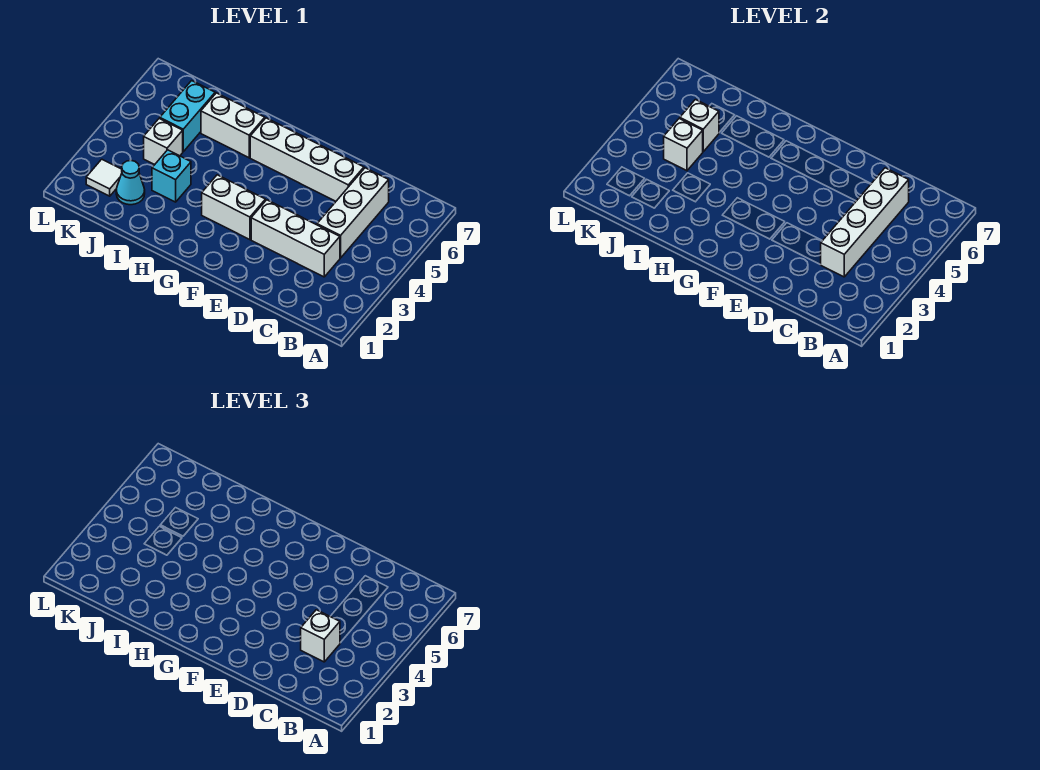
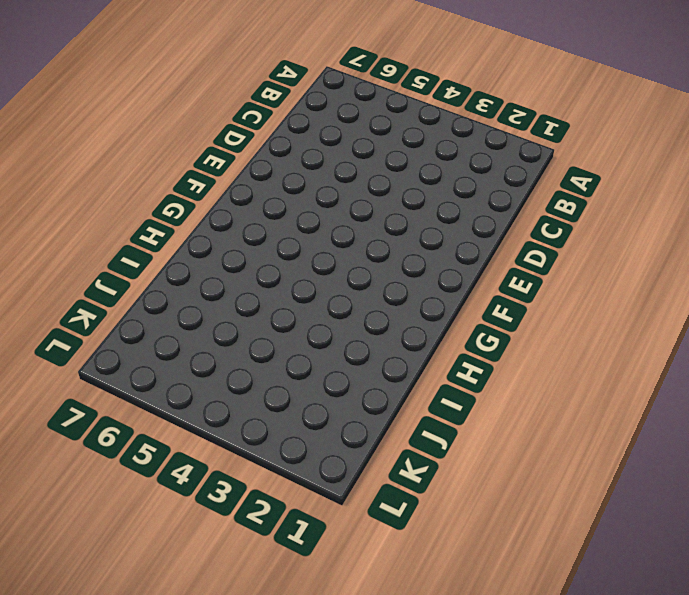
none -> white 1x3 brick [251,200,340,277]
none -> white 1x3 brick [317,168,389,258]
none -> white 1x4 brick [250,118,364,201]

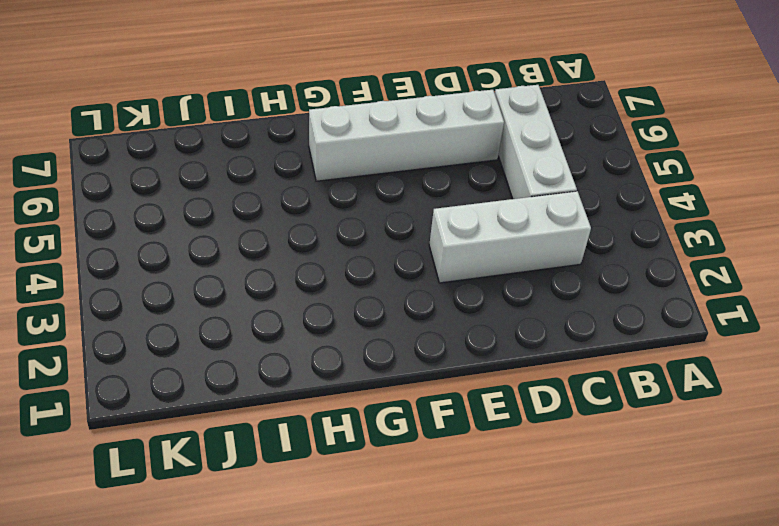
none -> white 1x2 brick [202,175,265,240]
none -> white 1x2 brick [201,93,265,158]
none -> cyan 1x1 brick [152,150,191,202]

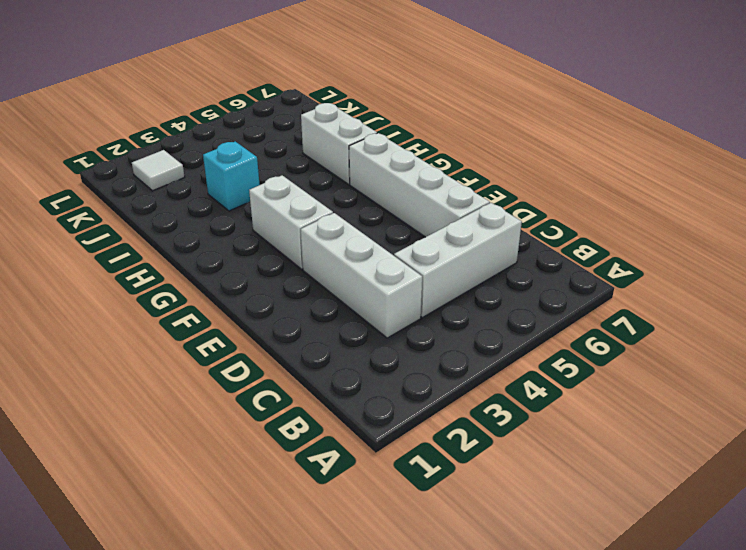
none -> cyan 1x1 cone [116,160,145,205]
none -> white 1x1 brick [144,118,183,165]
none -> cyan 1x2 brick [160,81,215,152]

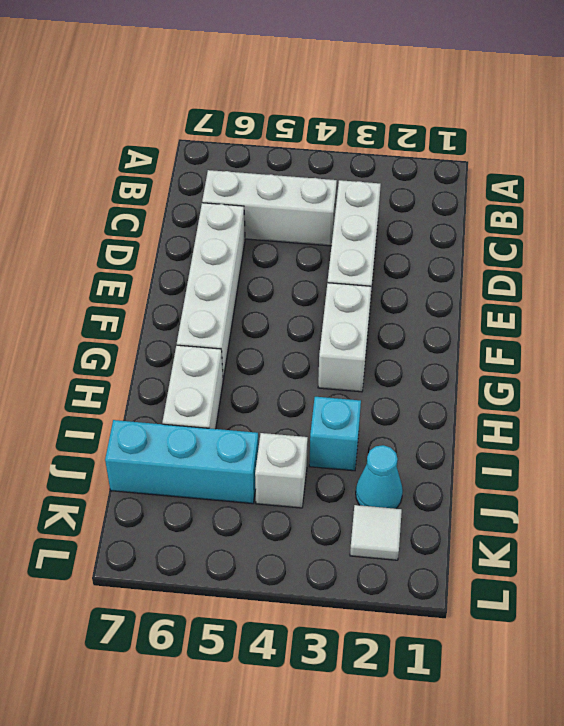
cyan 1x3 brick [105,420,258,504] -> cyan 1x2 brick [160,81,215,152]
none -> white 1x4 brick [821,168,909,277]
none -> white 1x1 brick [664,118,703,171]
none -> white 1x1 brick [680,100,719,152]

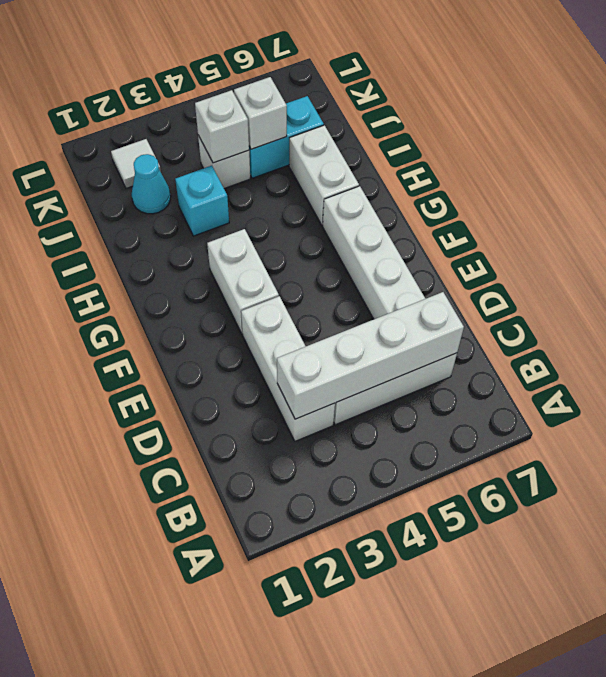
none -> white 1x1 brick [301,610,340,662]

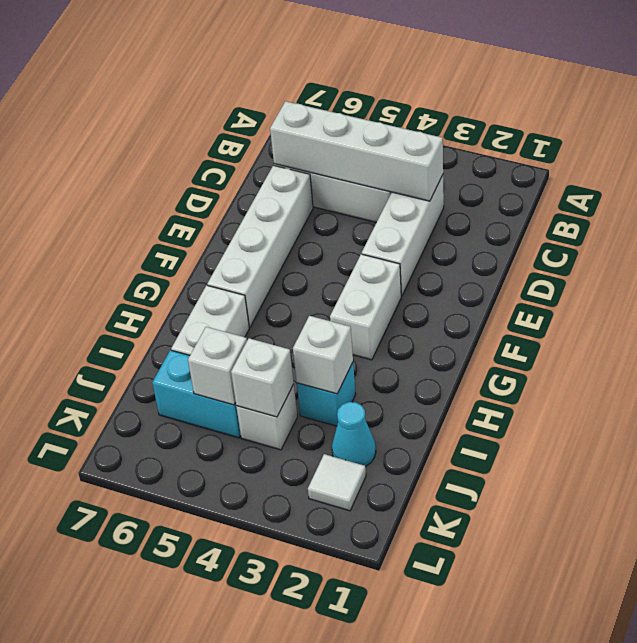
white 1x1 brick [293,316,353,394] -> white 1x1 brick moved to [301,610,340,662]

